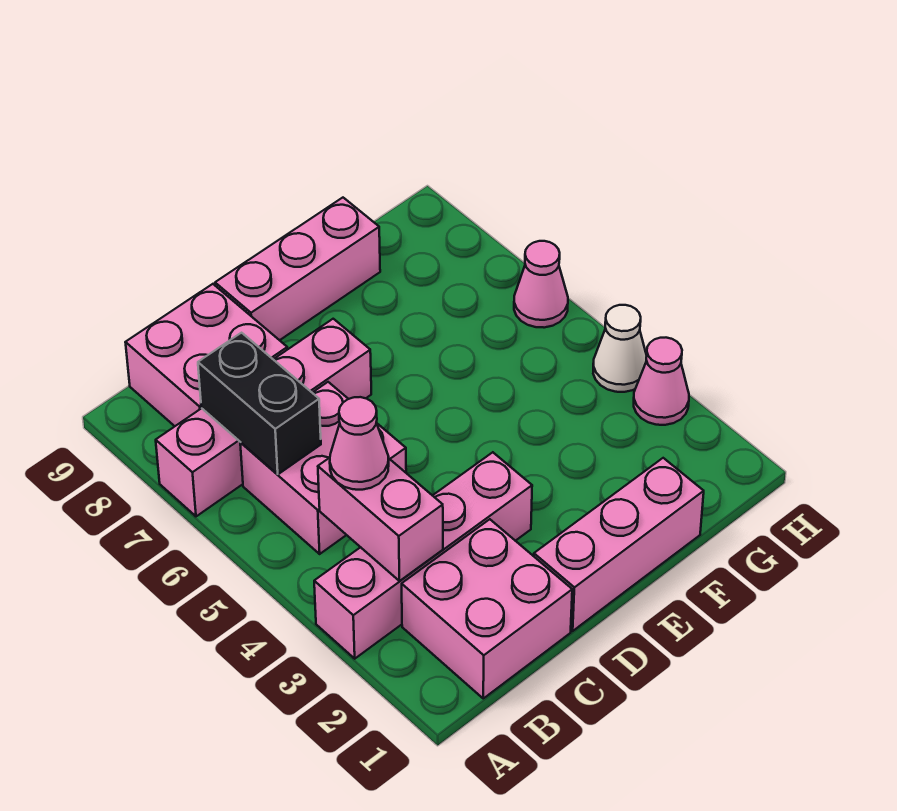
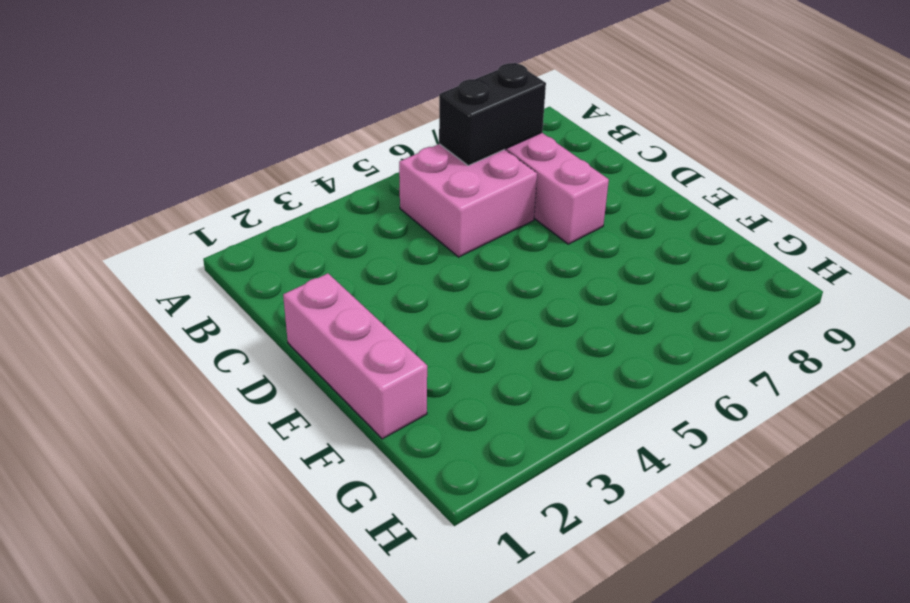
none -> pink 1x4 brick [314,452,532,659]
none -> pink 2x2 brick [402,519,572,698]
none -> pink 2x2 brick [125,284,287,426]

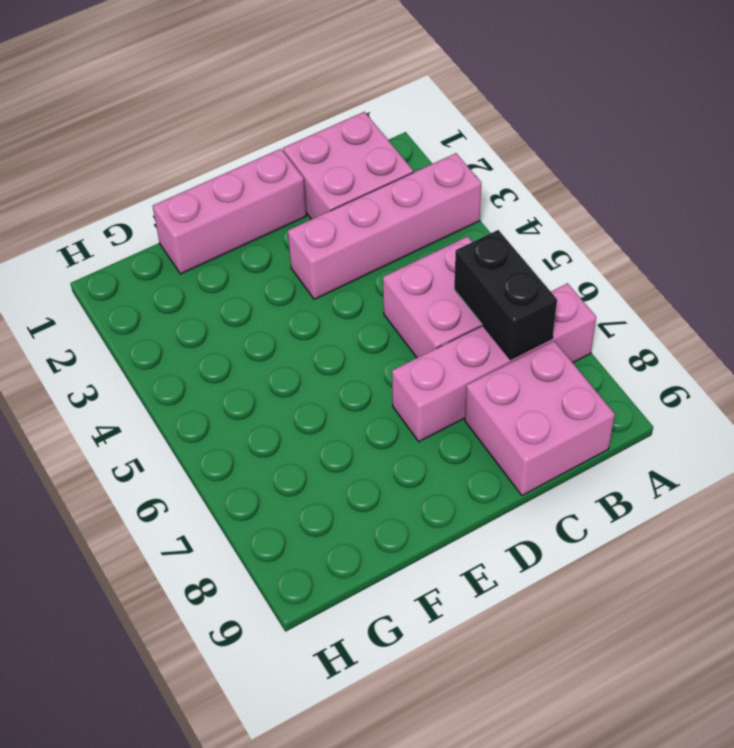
none -> pink 1x3 brick [215,198,380,340]
none -> pink 1x1 cone [634,338,689,425]
none -> white 1x1 cone [593,305,647,392]

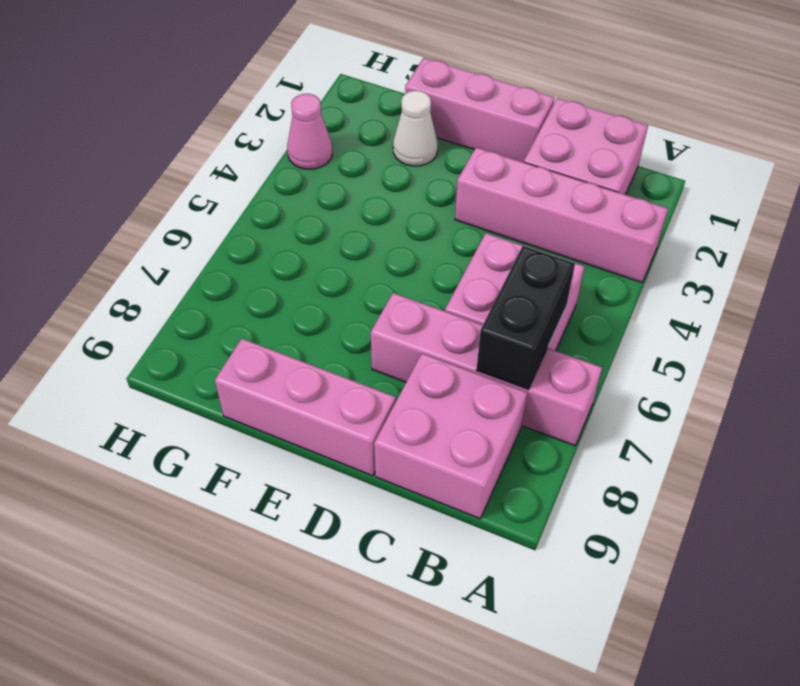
white 1x1 cone [393,91,438,166] -> white 1x1 cone moved to [593,305,647,392]
none -> pink 1x1 cone [514,241,568,328]
none -> pink 1x2 brick [318,458,443,581]
none -> pink 1x1 cone [330,397,389,490]

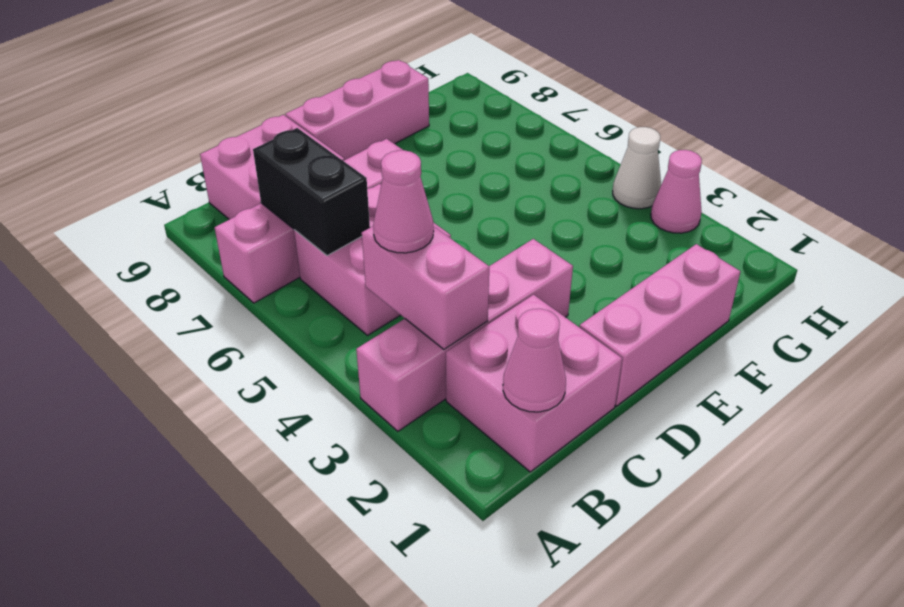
pink 1x1 cone [503,309,566,412] -> pink 1x1 cone moved to [514,241,568,328]

